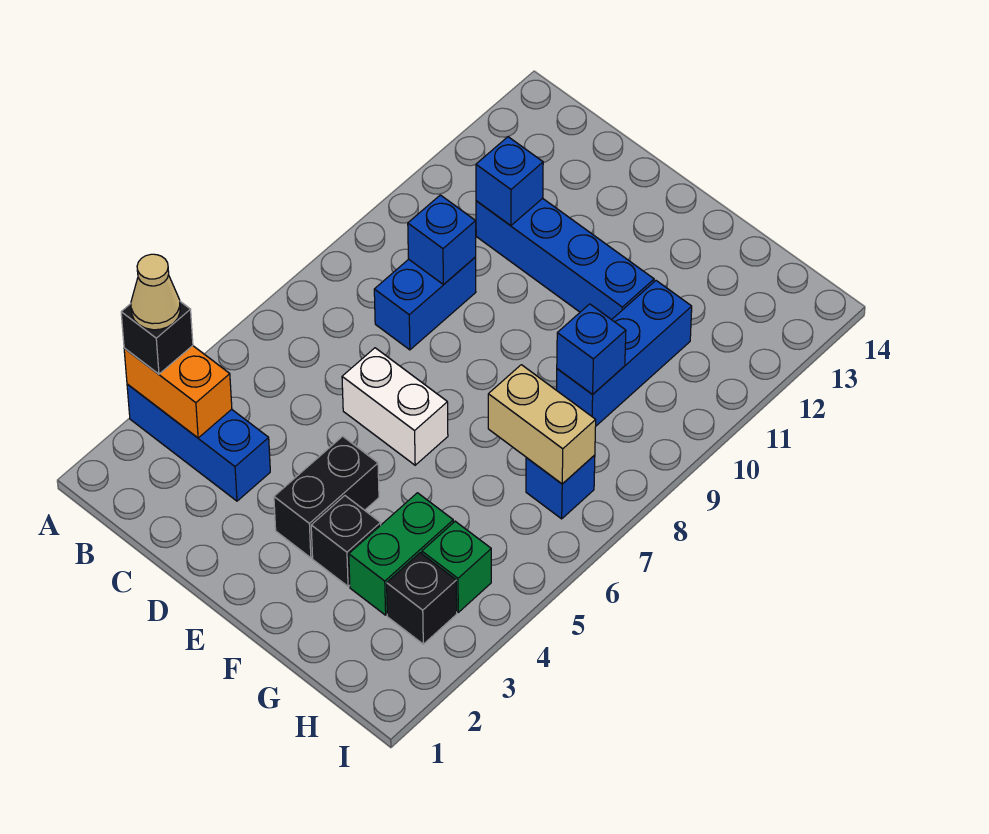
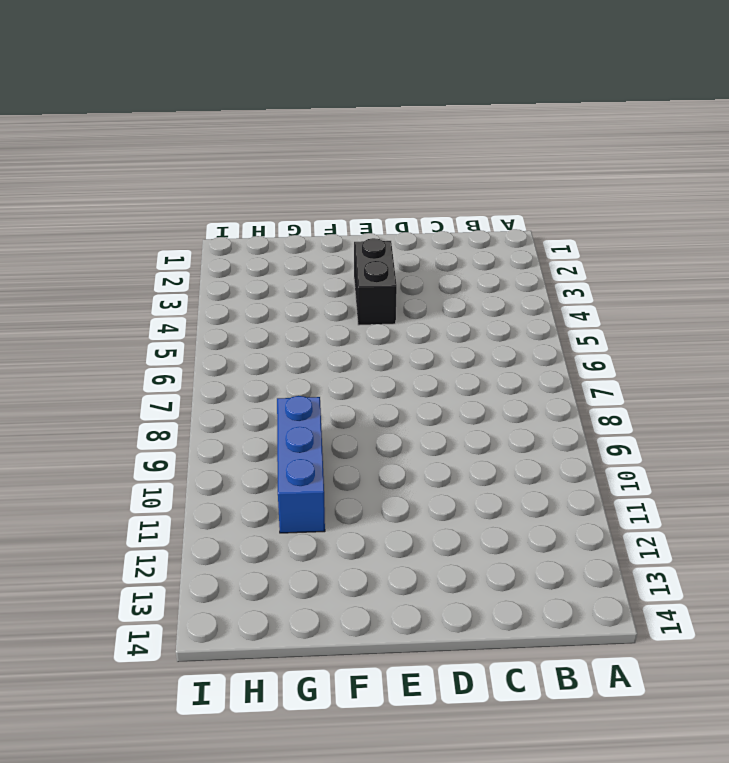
none -> blue 1x3 brick [127,384,270,501]
none -> blue 1x2 brick [374,257,476,350]
none -> blue 1x4 brick [476,198,654,320]

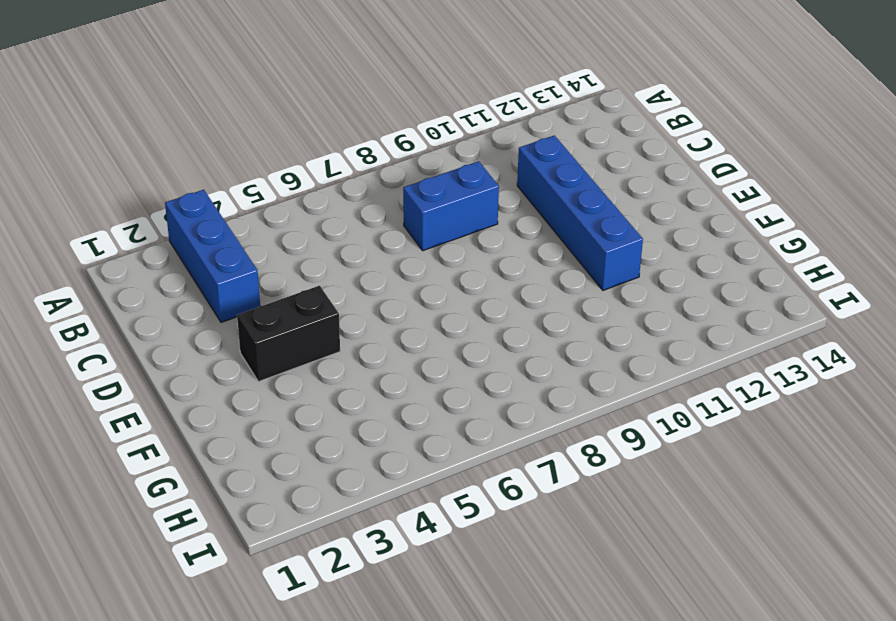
none -> white 1x2 brick [342,348,448,465]
none -> black 1x1 brick [311,496,381,586]
none -> green 1x2 brick [349,493,453,615]

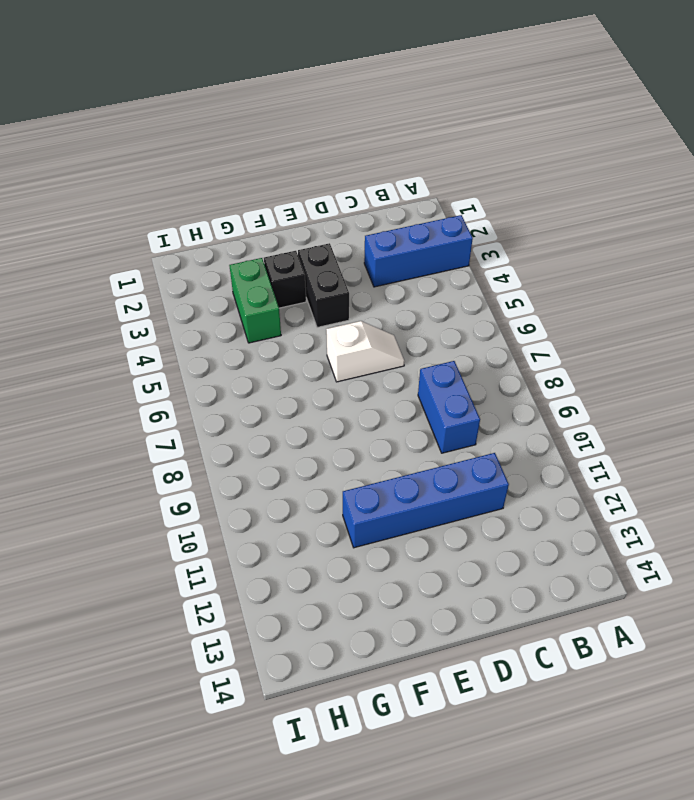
white 1x2 slope [326,321,405,382] -> white 1x2 brick [342,348,448,465]
none -> blue 1x3 brick [556,281,692,426]
none -> black 1x1 brick [387,553,457,644]
none -> green 1x1 brick [422,521,491,612]

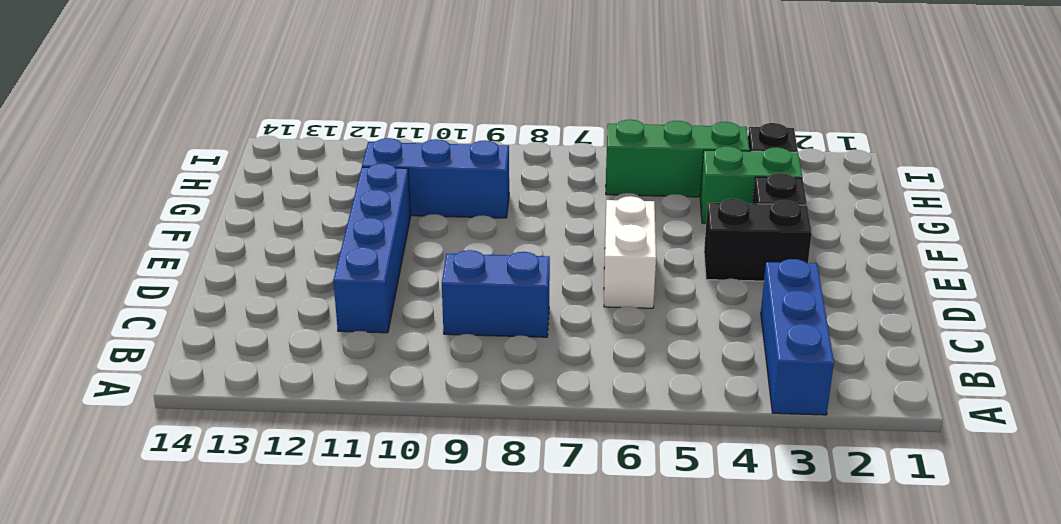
green 1x3 brick [606,120,750,197] -> green 1x1 brick [422,521,491,612]
none -> blue 1x1 brick [526,455,595,519]
none -> orange 1x2 brick [124,346,232,438]
none -> blue 1x1 brick [408,195,476,285]

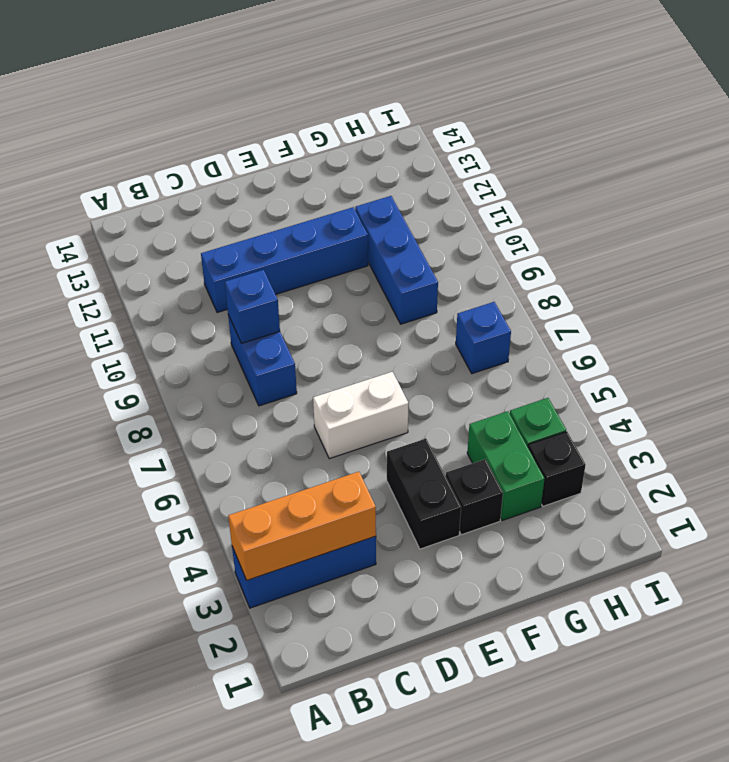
orange 1x3 brick [228,472,376,580] -> orange 1x2 brick [124,346,232,438]
none -> blue 1x1 brick [476,137,543,226]
none -> tan 1x2 brick [488,365,596,484]
none -> blue 1x1 brick [557,304,626,395]

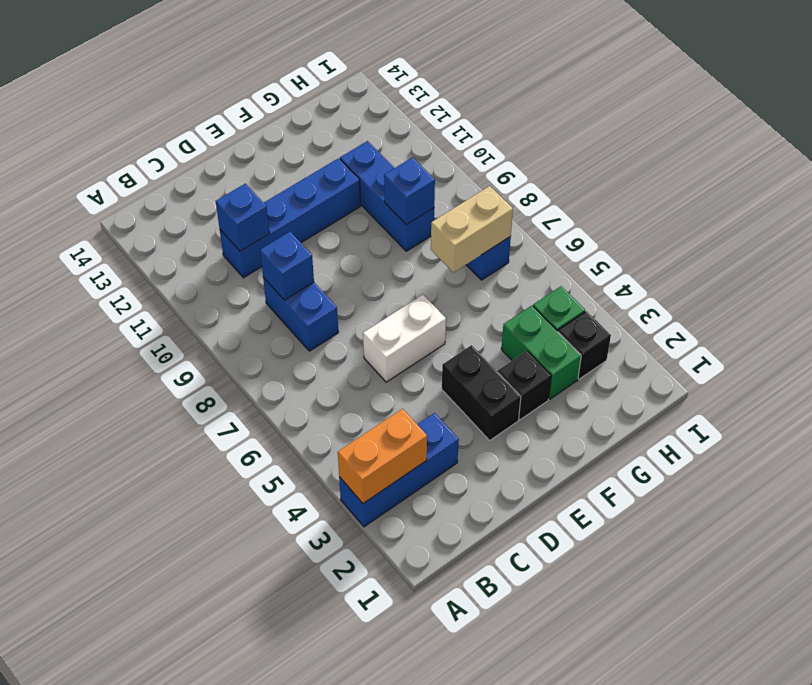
none -> black 1x1 brick [121,302,193,374]
none -> tan 1x1 cone [131,254,180,330]

